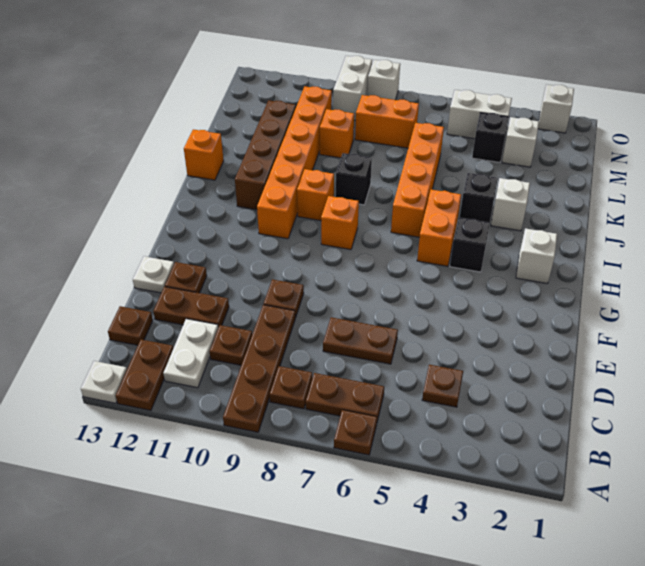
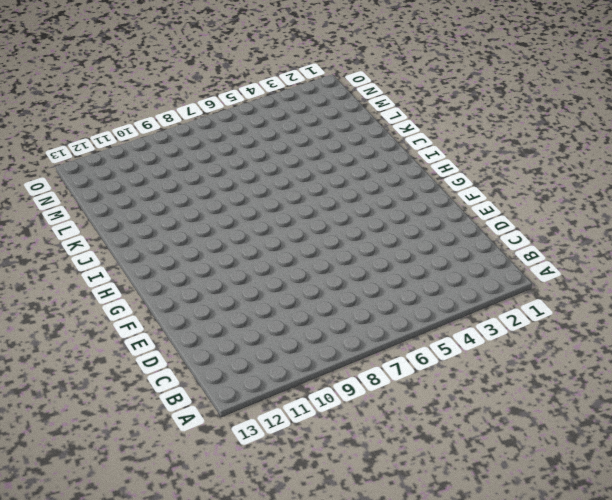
none -> brown 1x1 plate [334,410,377,455]
none -> brown 1x4 plate [223,305,296,432]
none -> brown 1x2 plate [116,340,174,411]
none -> white 1x1 plate [81,361,127,403]

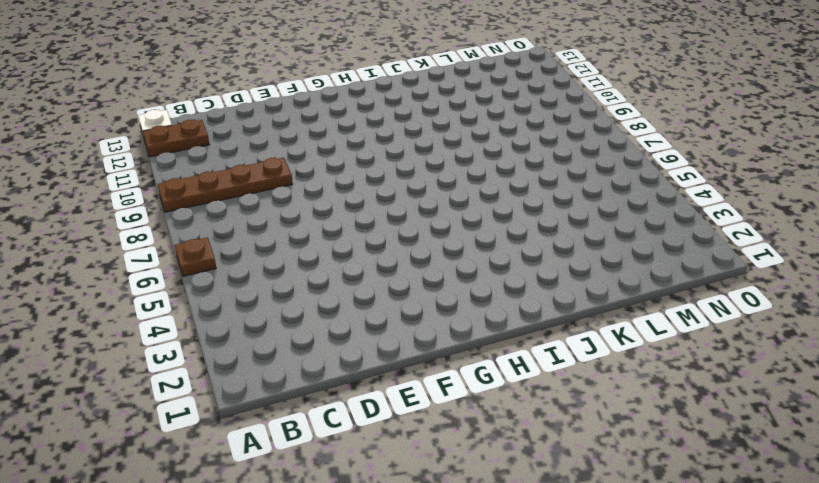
none -> brown 1x2 plate [306,373,384,421]
none -> brown 1x1 plate [270,366,312,409]
none -> white 1x2 plate [163,319,218,388]
none -> brown 1x1 plate [422,365,463,407]

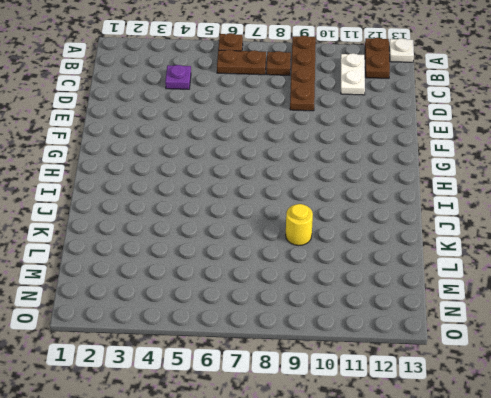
purple 1x1 plate [165,65,191,89] -> brown 1x1 plate [422,365,463,407]
yellow 1x1 round brick [286,204,313,246] -> none
none -> brown 1x1 plate [210,325,252,365]
none -> brown 1x1 plate [108,306,153,345]
none -> brown 1x2 plate [323,317,398,364]
none -> brown 1x2 plate [153,287,229,327]

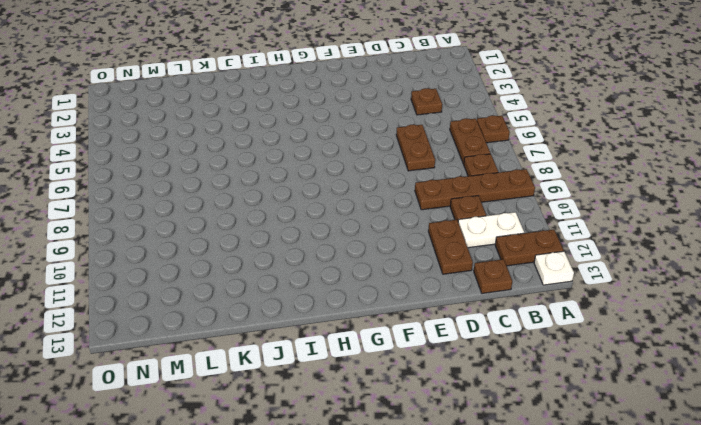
none -> brown 1x1 plate [264,279,304,317]
none -> brown 1x1 plate [165,262,207,293]
none -> white 1x1 plate [133,256,174,293]
none -> white 1x1 brick [516,228,557,284]

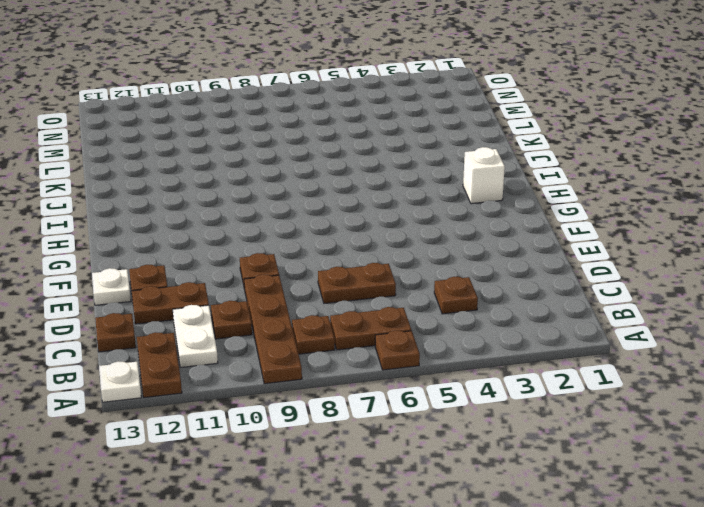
none -> black 1x1 brick [450,217,490,272]
none -> orange 1x2 brick [417,190,461,266]
none -> orange 1x1 brick [321,196,359,250]
none -> orange 1x6 brick [257,87,332,239]

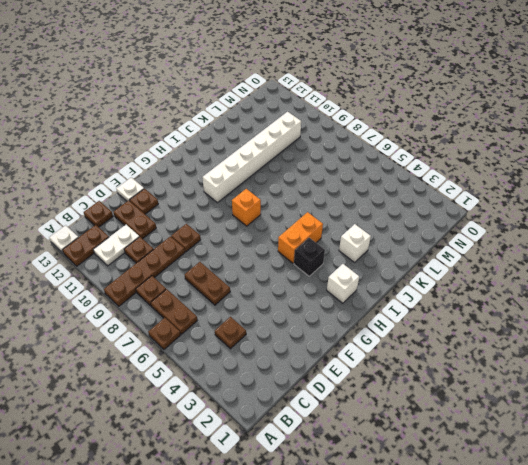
white 1x6 brick [203,112,301,203] -> orange 1x6 brick [257,87,332,239]
none -> orange 1x4 brick [391,123,444,237]
none -> orange 1x1 brick [297,169,334,221]
none -> brown 1x4 brick [235,100,296,210]
none -> black 1x1 brick [460,173,498,222]

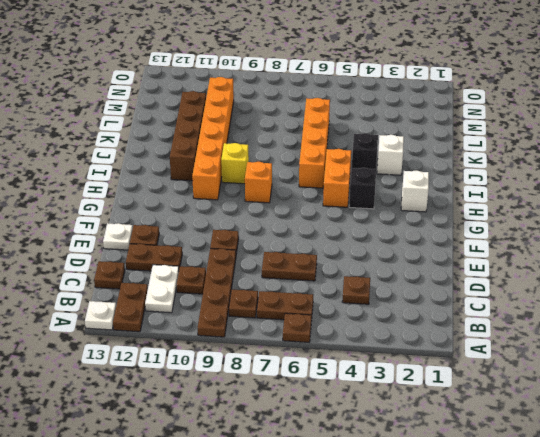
yellow 1x1 brick [221,143,249,184] -> orange 1x1 brick [297,169,334,221]
none -> black 1x1 brick [336,153,372,205]
none -> orange 1x1 brick [184,129,224,180]
none -> orange 1x1 brick [320,109,354,158]
none -> white 1x1 brick [502,117,539,167]

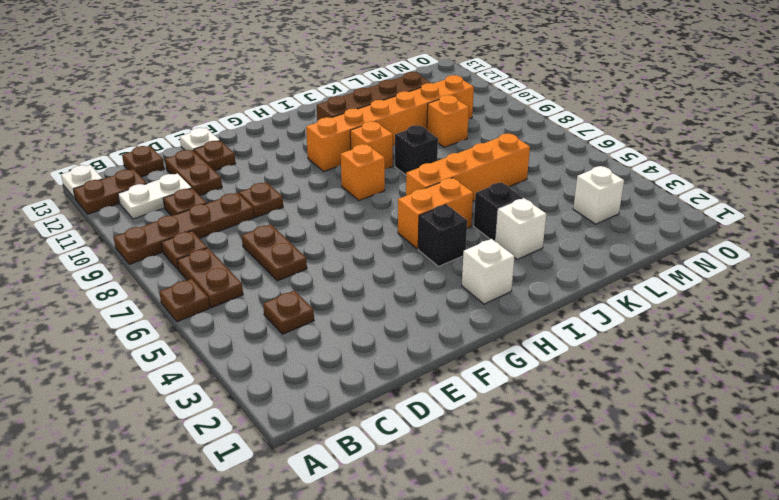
none -> orange 1x1 brick [184,129,224,180]
none -> black 1x1 brick [472,113,509,162]
none -> orange 1x2 brick [355,95,419,148]
none -> white 1x2 brick [447,90,512,139]

